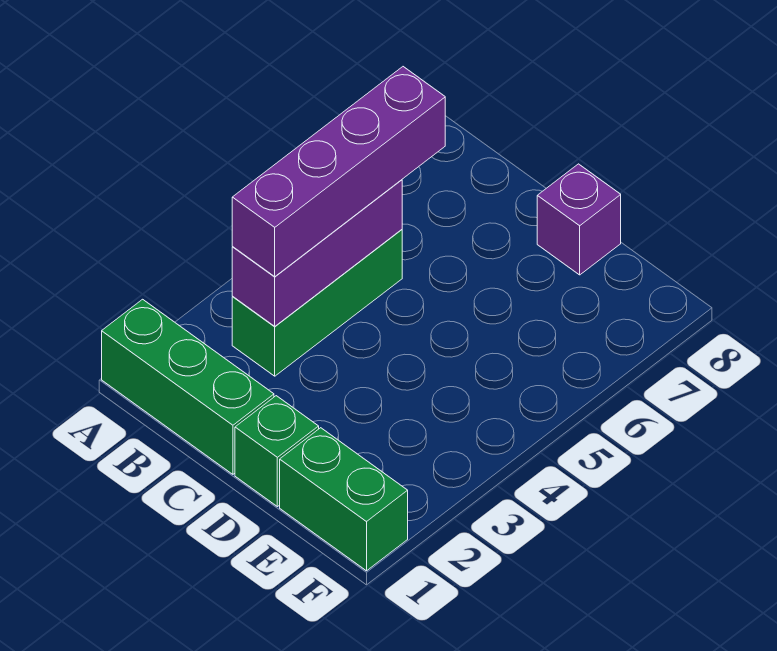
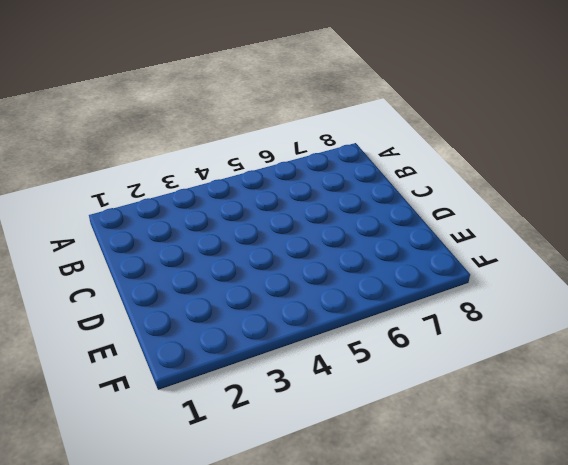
none -> green 1x3 brick [102,299,274,474]
none -> green 1x3 brick [232,230,402,376]

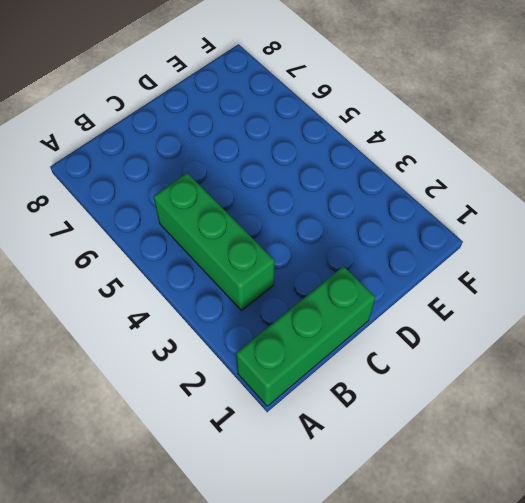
none -> green 1x1 brick [235,396,319,507]
none -> purple 1x1 brick [537,164,621,275]

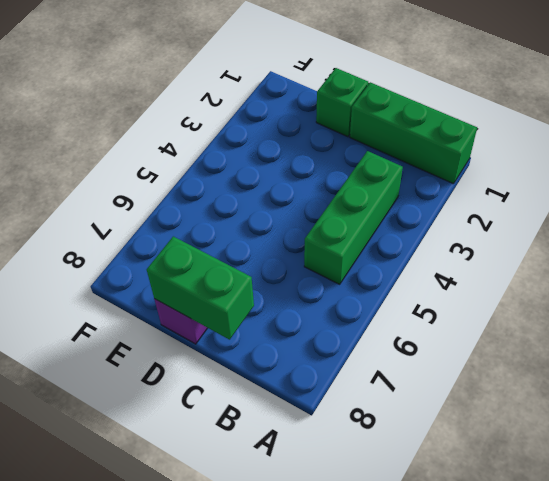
green 1x2 brick [147,236,254,340] -> green 1x2 brick moved to [280,428,408,571]
none -> purple 1x3 brick [232,180,402,326]
none -> purple 1x4 brick [232,67,445,277]

